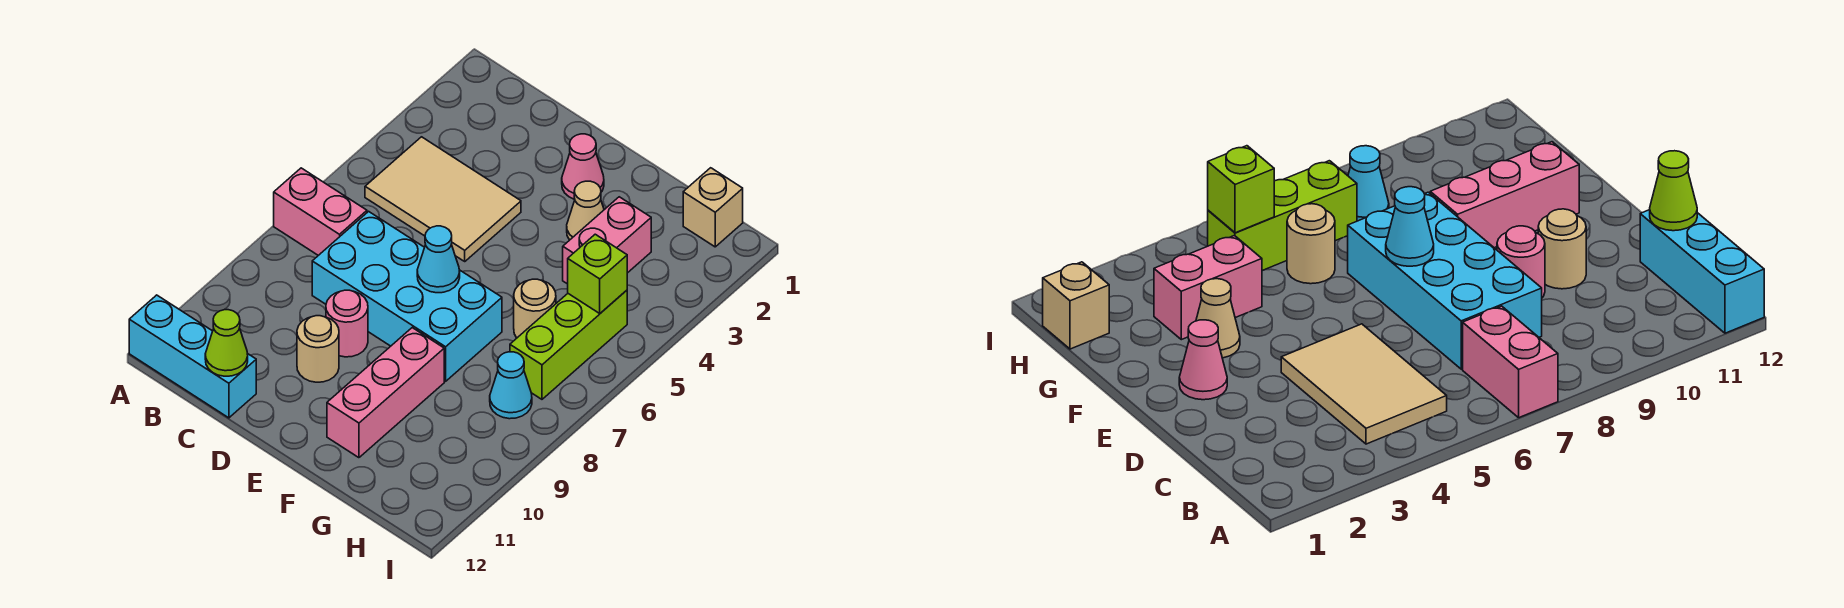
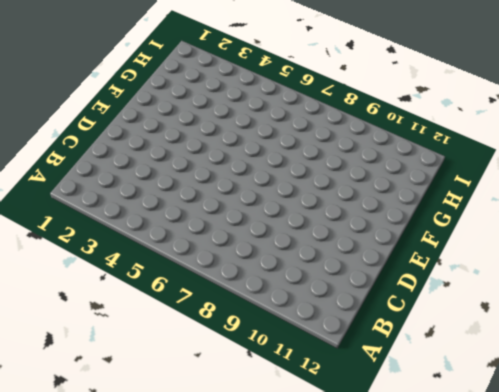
none -> pink 1x2 brick [274,168,367,255]
none -> cyan 1x3 brick [129,295,256,418]
none -> tan 2x3 tile [365,137,521,261]

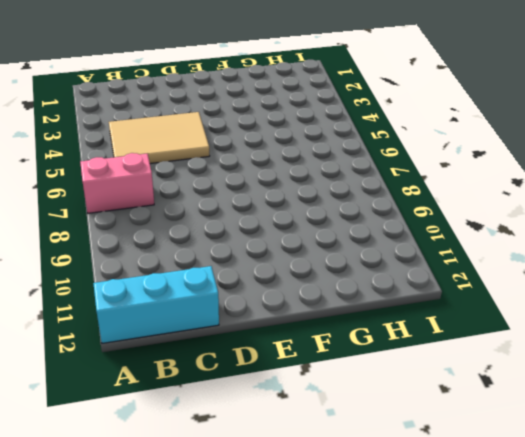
none -> cyan 2x4 brick [312,211,502,381]
none -> pink 1x1 round brick [326,290,368,357]
none -> tan 1x1 round brick [297,316,339,382]

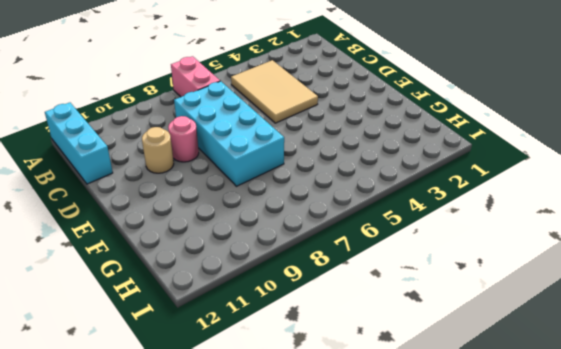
none -> pink 1x1 cone [562,134,604,199]
none -> tan 1x1 cone [567,181,604,240]
none -> pink 1x3 brick [327,328,444,458]

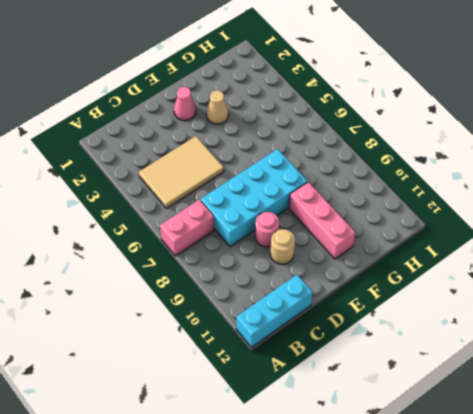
none -> pink 1x2 brick [563,197,651,284]
none -> tan 1x1 round brick [514,279,556,338]
none -> tan 1x1 brick [683,168,743,247]

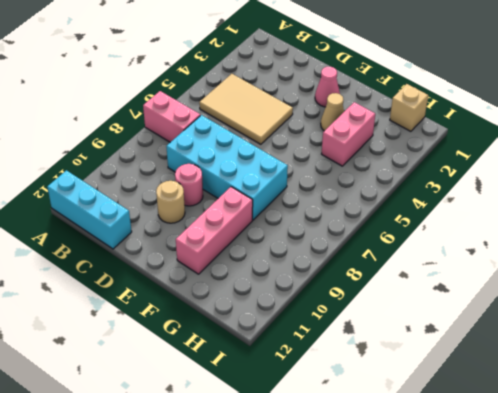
none -> tan 1x1 round brick [514,279,556,338]
none -> lime 1x3 brick [510,290,627,399]
none -> cyan 1x1 cone [490,352,532,419]

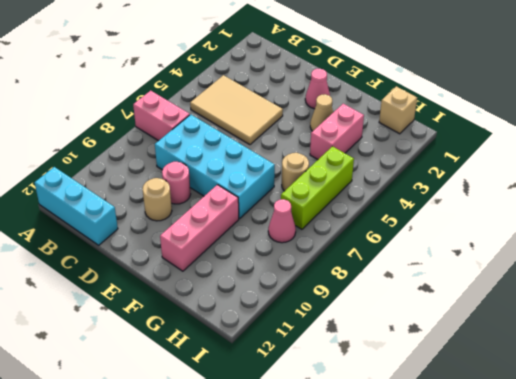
pink 1x1 cone [268,199,296,243] -> cyan 1x1 cone [490,352,532,419]
none -> lime 1x1 cone [205,310,248,376]
none -> cyan 1x1 cone [417,226,460,293]
none -> lime 1x1 brick [568,234,627,313]

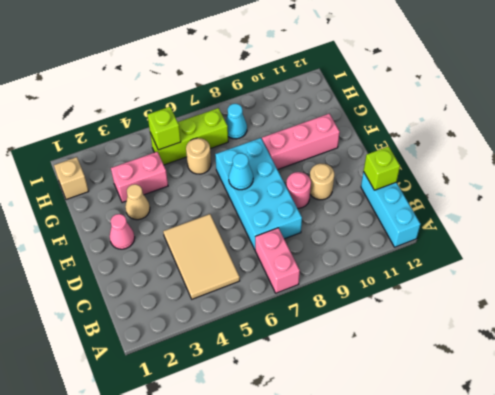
lime 1x1 brick [364,146,400,190] -> lime 1x1 cone [205,310,248,376]

